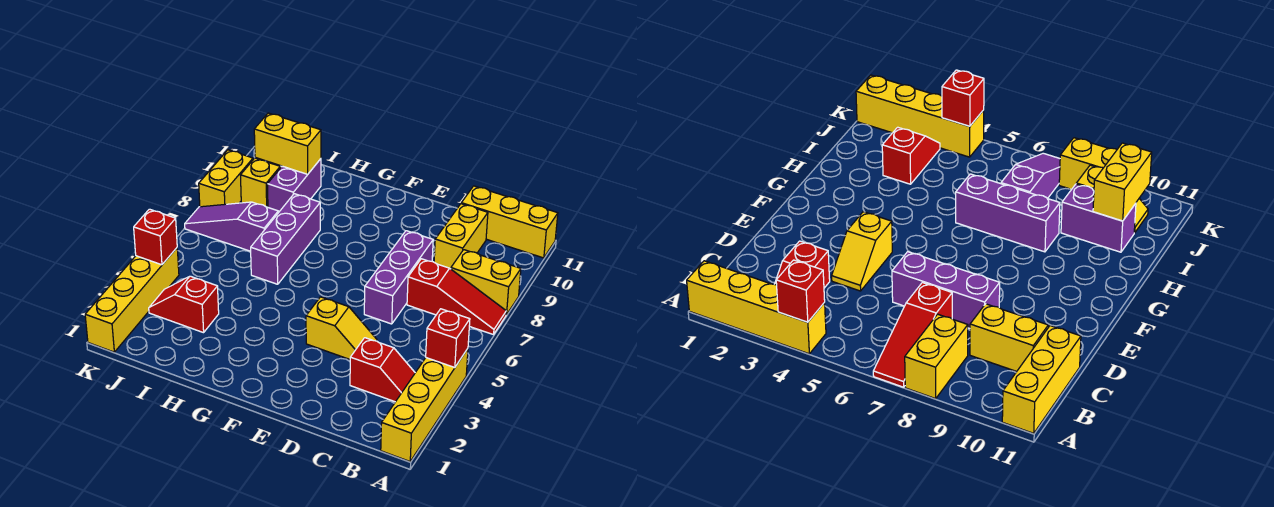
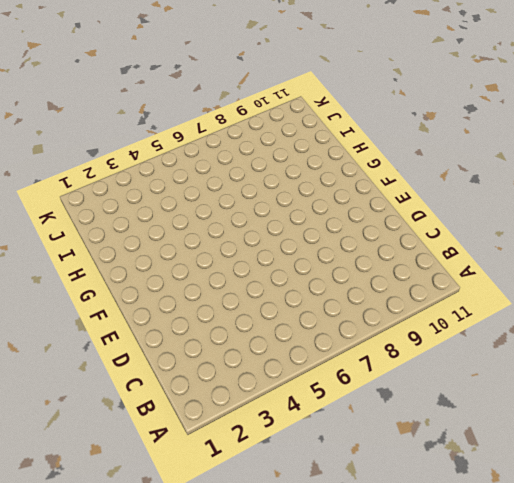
none -> yellow 1x4 brick [381,349,468,461]
none -> red 1x3 slope [407,259,506,335]
none -> yellow 1x2 brick [451,250,521,315]

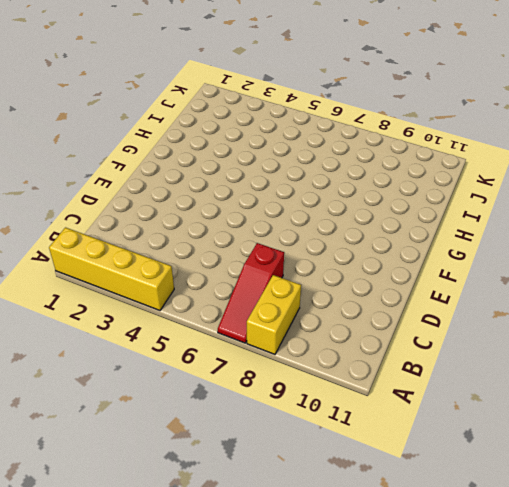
none -> yellow 1x3 brick [461,186,558,258]
none -> red 1x2 slope [350,338,415,402]
none -> yellow 1x2 brick [434,204,488,269]

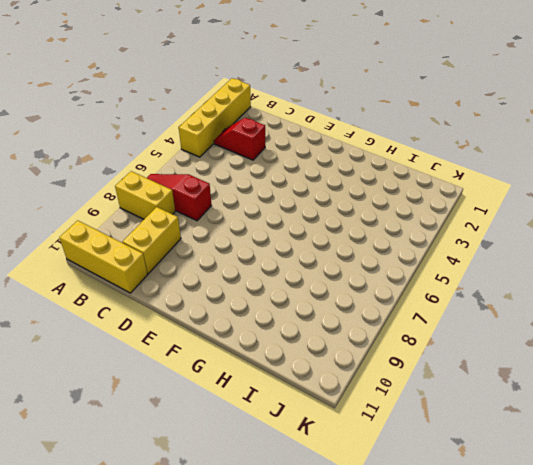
none -> yellow 1x2 slope [306,297,377,359]
none -> purple 1x3 brick [364,231,433,324]
none -> purple 1x3 brick [251,194,320,284]

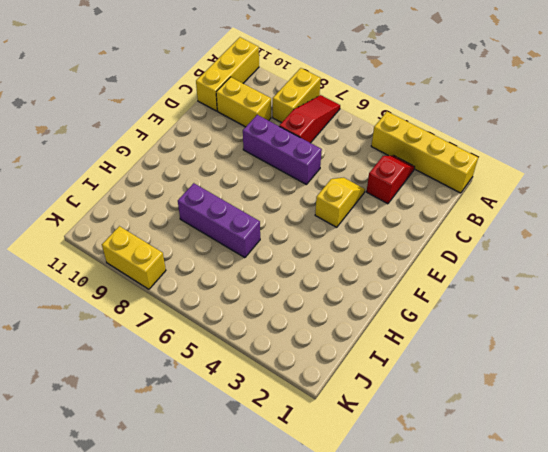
none -> red 1x2 slope [149,276,219,333]
none -> purple 1x3 slope [185,202,278,251]
none -> purple 1x2 brick [268,159,321,213]

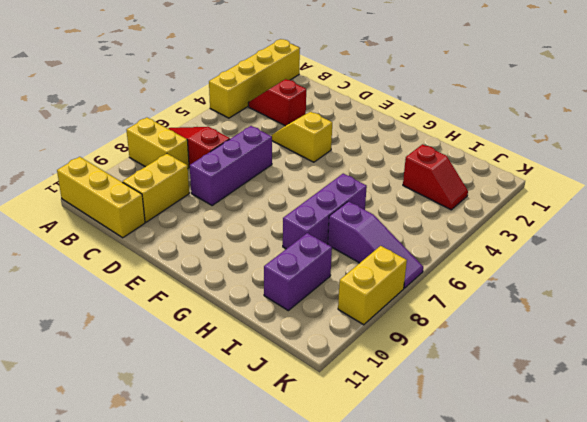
none -> yellow 1x2 slope [241,158,281,207]
none -> yellow 1x4 brick [85,248,179,352]
none -> red 1x1 brick [426,309,470,368]

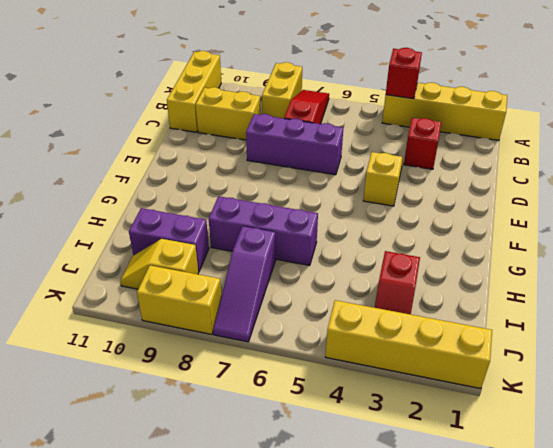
none -> yellow 1x2 brick [254,113,321,174]
none -> red 1x1 brick [134,209,177,265]

